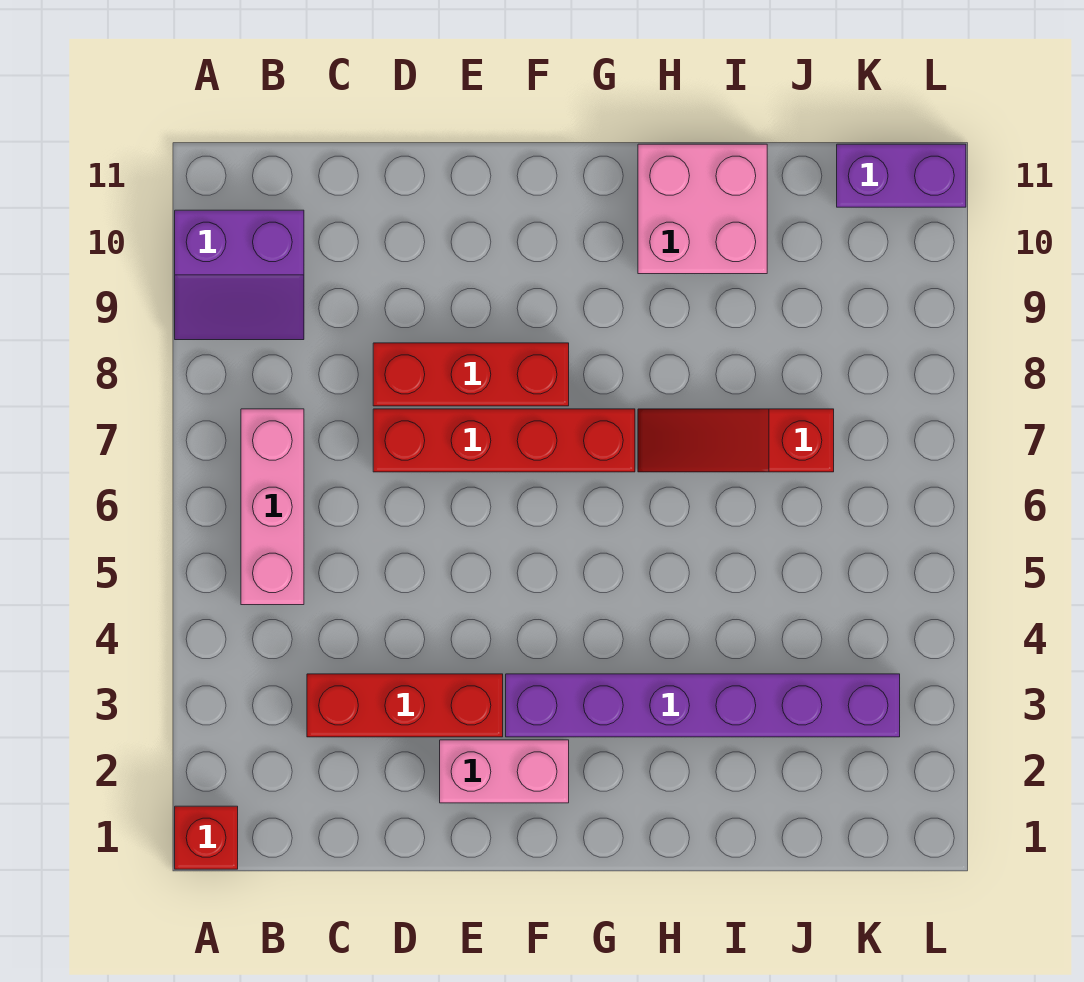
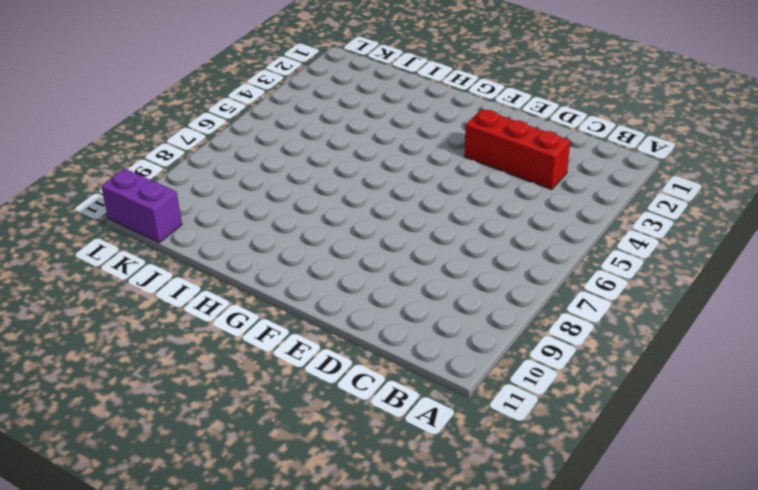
none -> red 1x1 brick [175,806,238,869]
none -> purple 2x2 slope [175,210,304,340]

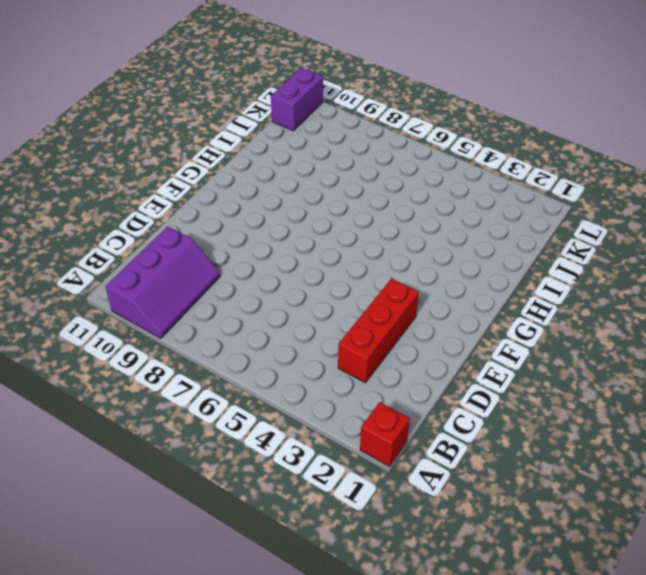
purple 2x3 slope [105,227,220,338] -> purple 2x2 slope [175,210,304,340]
none -> pink 1x3 brick [241,409,304,605]
none -> red 1x4 brick [373,409,635,472]

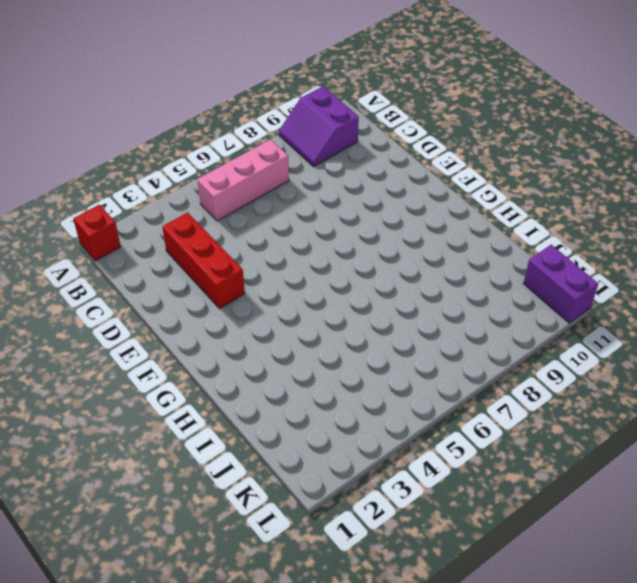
none -> red 1x4 brick [373,409,635,472]
none -> red 1x3 brick [373,343,569,406]

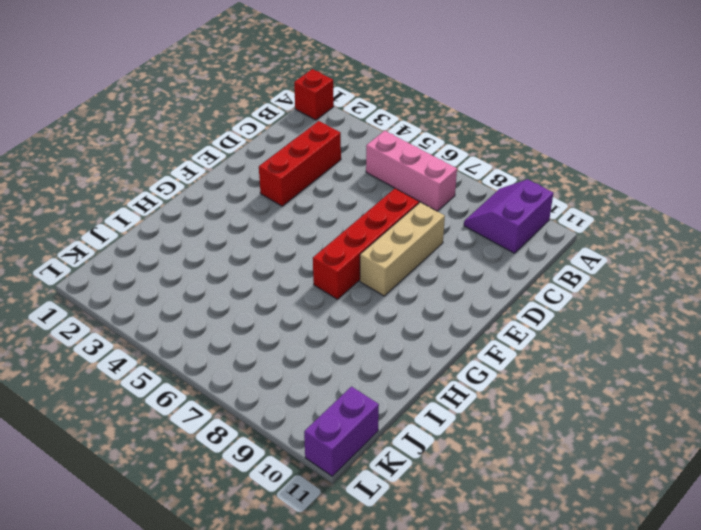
tan 1x3 brick [360,202,445,296] -> red 1x3 brick [373,343,569,406]
none -> pink 1x2 brick [440,740,569,803]
none -> purple 1x6 brick [506,674,900,737]

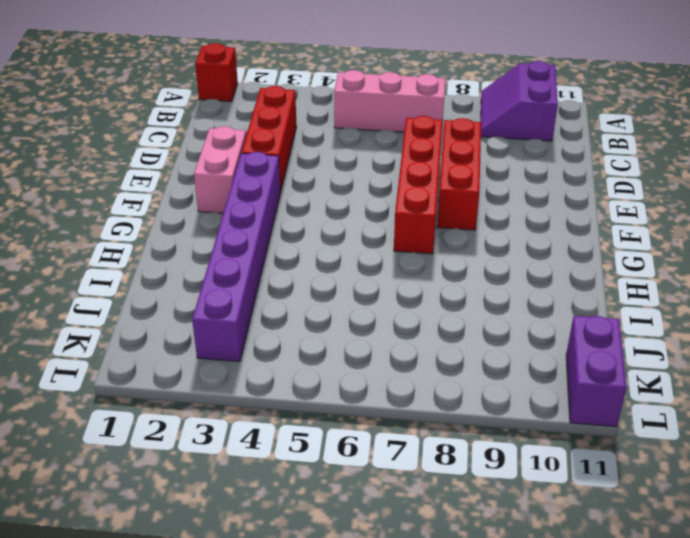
none -> red 1x3 slope [638,409,834,472]
none -> pink 2x2 brick [638,144,767,274]

